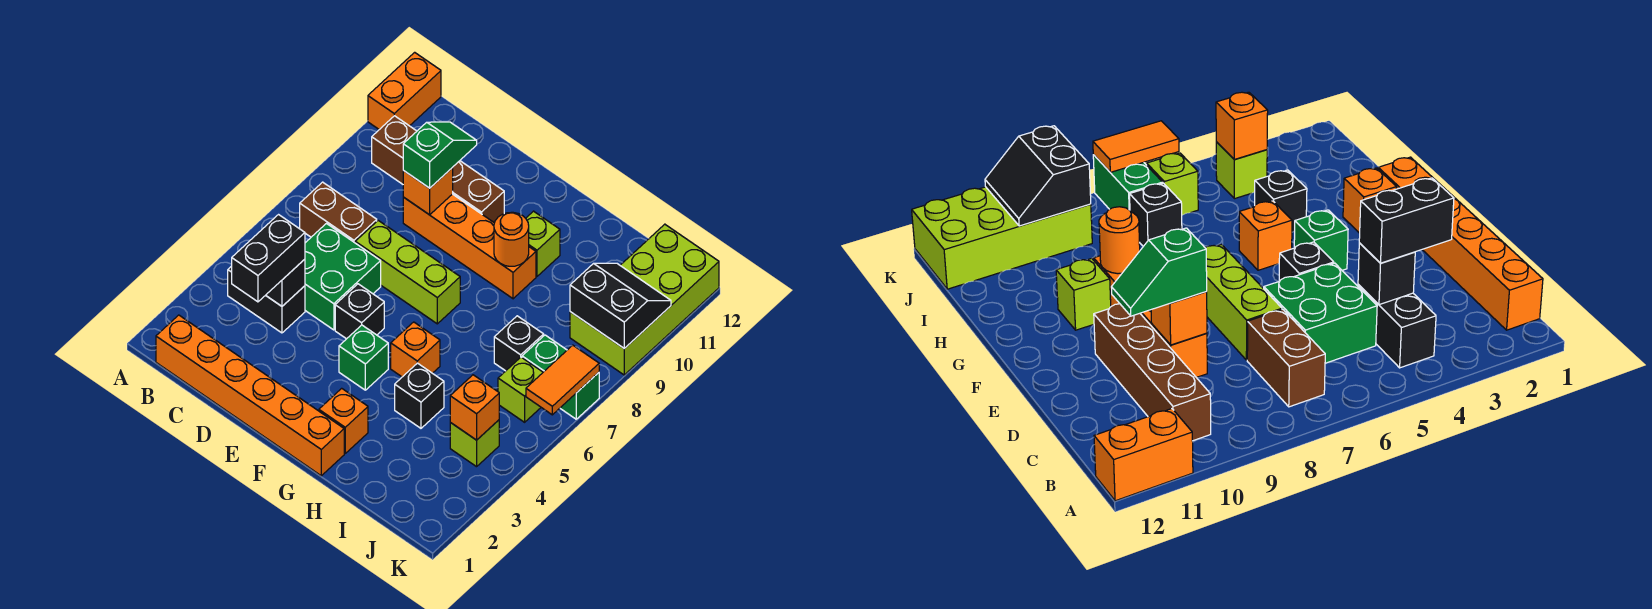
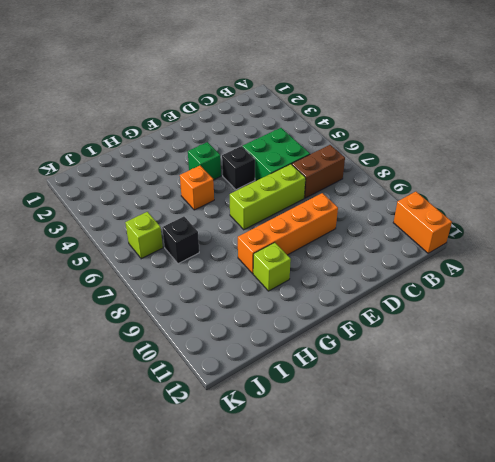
none -> orange 1x6 brick [156,315,344,476]
none -> black 1x2 brick [228,266,305,333]
none -> brown 1x4 brick [372,116,504,223]

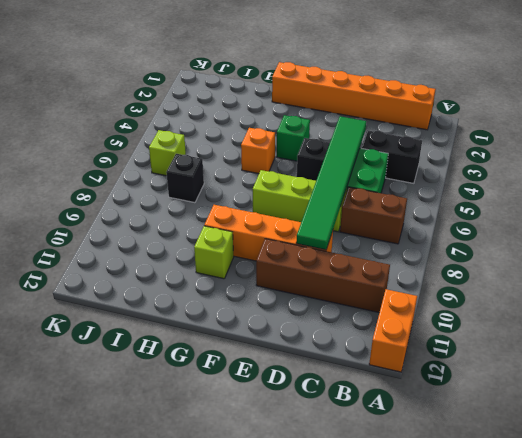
green 1x6 tile [296,116,366,250] -> orange 1x1 brick [403,168,453,215]
none -> orange 1x1 brick [319,388,368,453]
none -> black 1x1 brick [395,363,444,428]
none -> lime 1x1 brick [450,420,499,467]

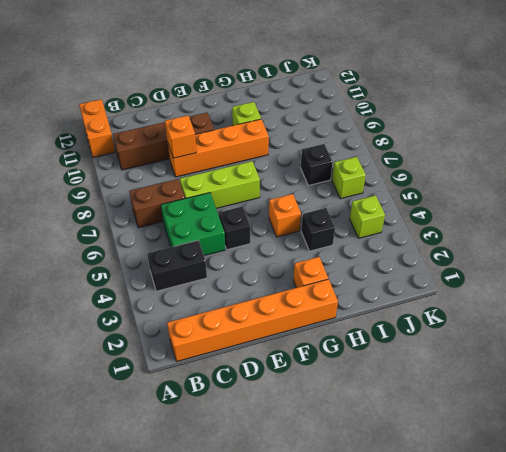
none -> green 1x1 brick [339,325,388,390]
none -> green 1x2 brick [522,335,599,419]
none -> lime 2x4 brick [570,224,719,375]

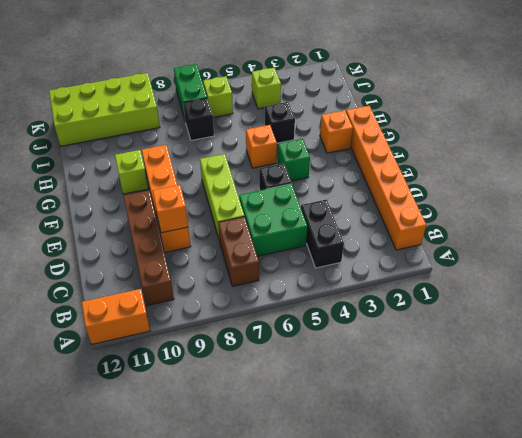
none -> black 1x1 brick [266,259,305,306]
none -> orange 1x1 round brick [494,212,529,266]
none -> orange 1x1 brick [450,375,499,440]

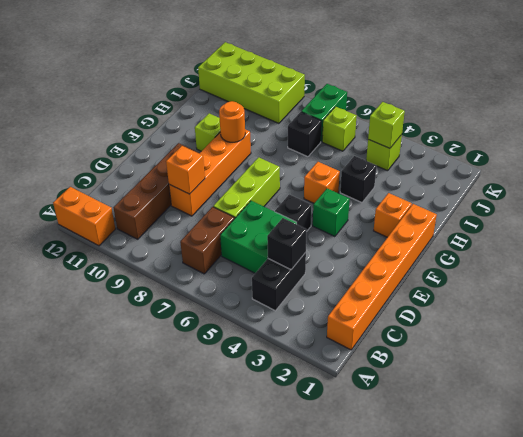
lime 1x1 brick [368,102,405,148] -> orange 1x1 brick [450,375,499,440]
none -> black 2x2 slope [570,263,671,348]
none -> orange 1x2 tile [526,345,599,415]
none -> black 1x2 brick [232,215,305,302]

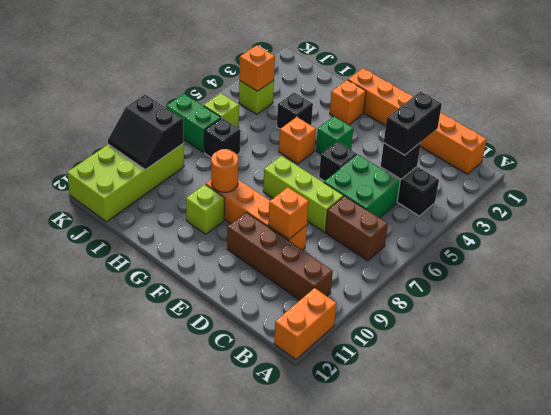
none -> orange 1x2 tile [526,345,599,415]
none -> green 1x2 slope [403,122,477,188]

